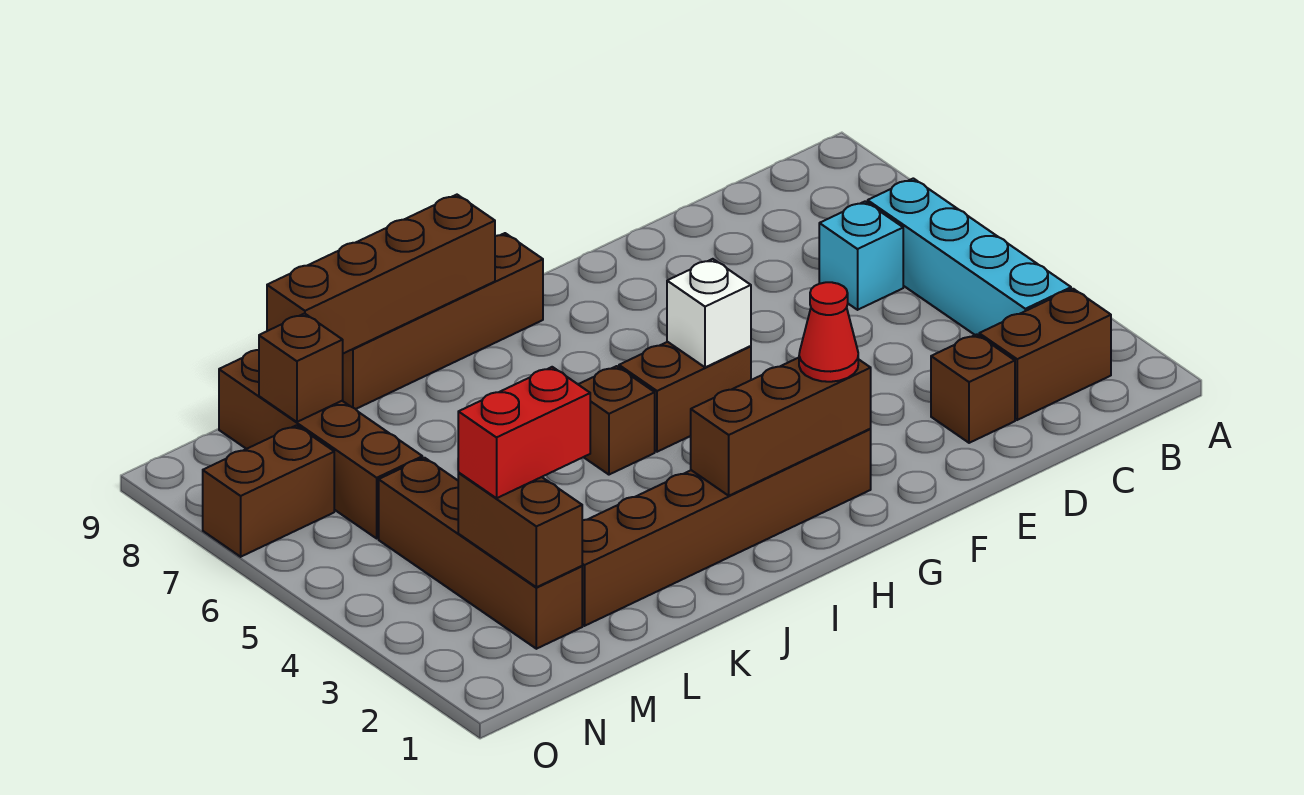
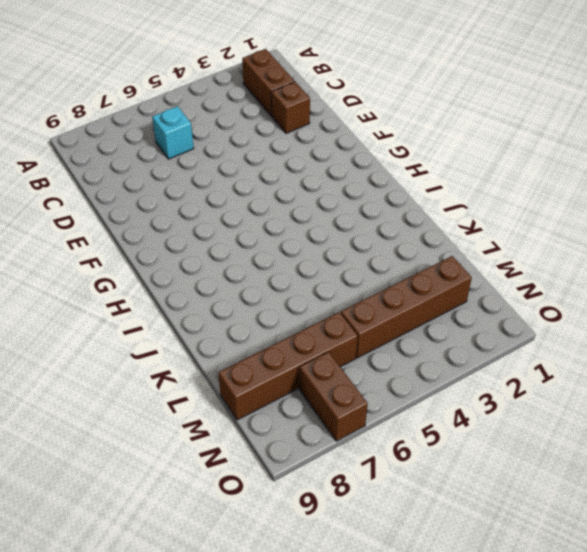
none -> cyan 1x4 brick [868,178,1071,335]
none -> brown 1x6 brick [582,429,871,626]
none -> brown 1x2 brick [619,342,751,452]

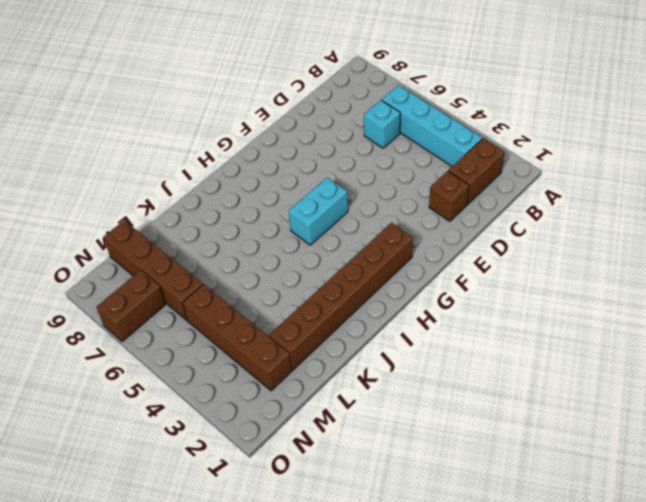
cyan 1x2 brick [289,178,348,245] -> brown 1x2 brick [619,342,751,452]
none -> brown 1x4 brick [343,233,543,409]
none -> brown 1x1 brick [578,366,655,475]
none -> brown 1x3 brick [691,358,871,496]

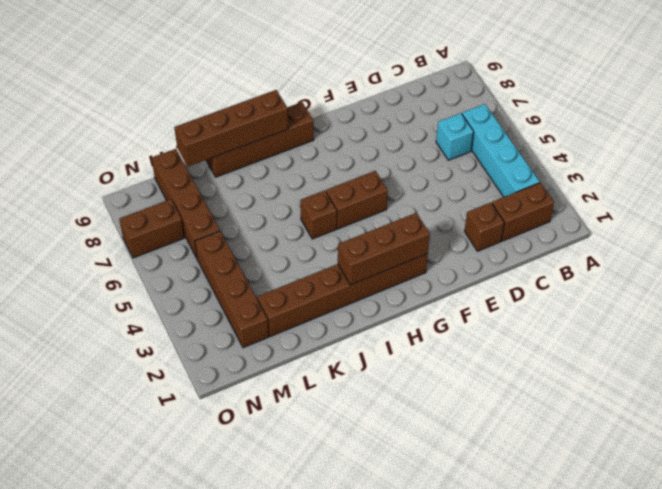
none -> white 1x1 brick [667,259,751,367]
none -> brown 1x2 brick [458,473,582,587]
none -> brown 1x1 brick [259,314,343,422]

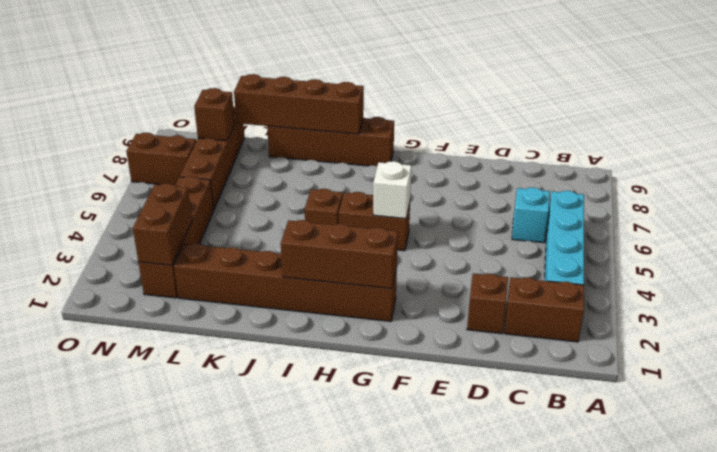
none -> red 1x1 cone [799,282,858,382]
none -> red 1x2 brick [458,367,590,498]

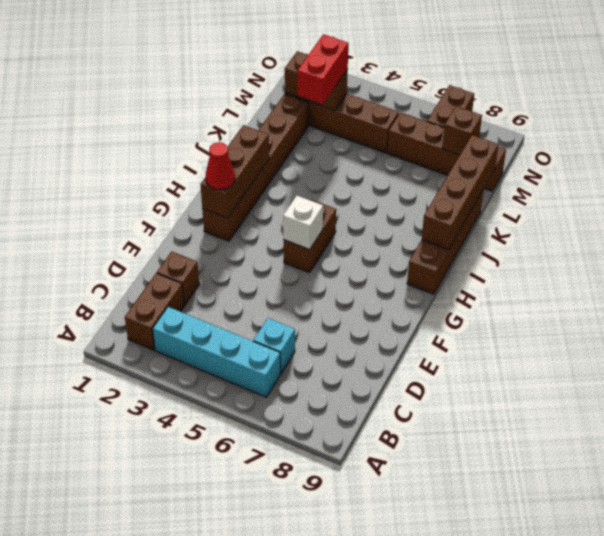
none -> brown 1x1 brick [578,366,655,475]

